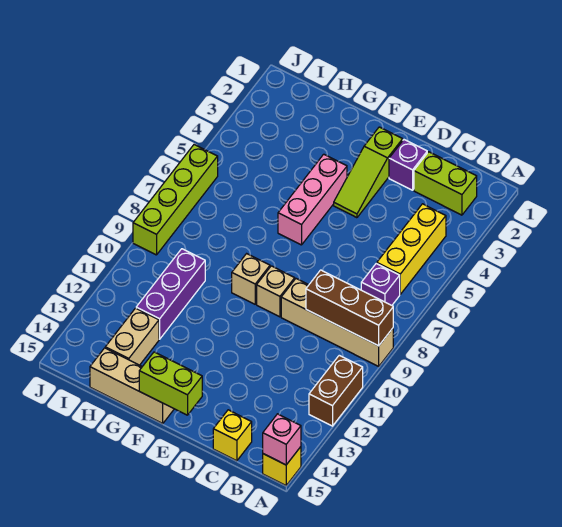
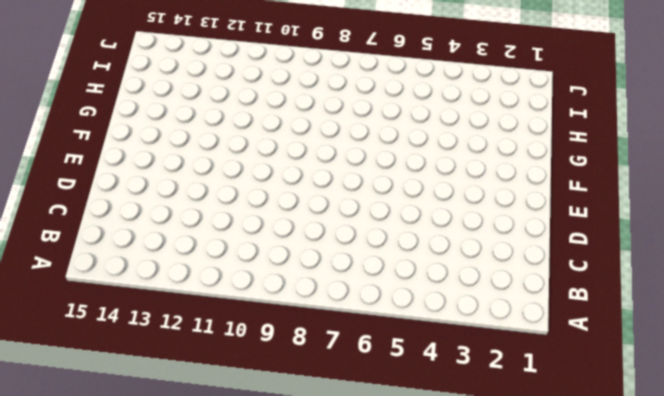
none -> tan 1x4 brick [281,279,393,366]
none -> brown 1x2 brick [309,355,363,426]
none -> yellow 1x1 brick [263,447,301,485]

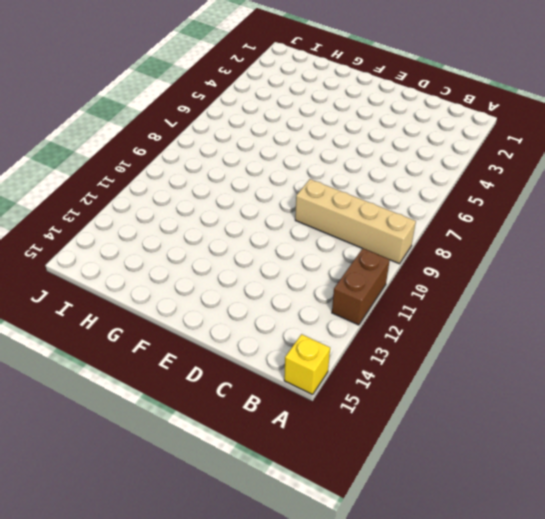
none -> lime 1x2 brick [414,152,477,215]
none -> yellow 1x3 brick [377,204,446,294]
none -> purple 1x1 brick [361,264,400,305]

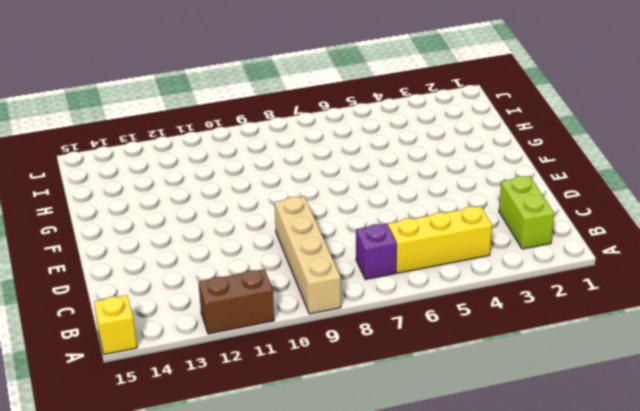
none -> yellow 1x1 brick [213,410,252,461]
none -> purple 1x1 brick [389,140,427,190]
none -> lime 1x3 slope [334,127,403,218]

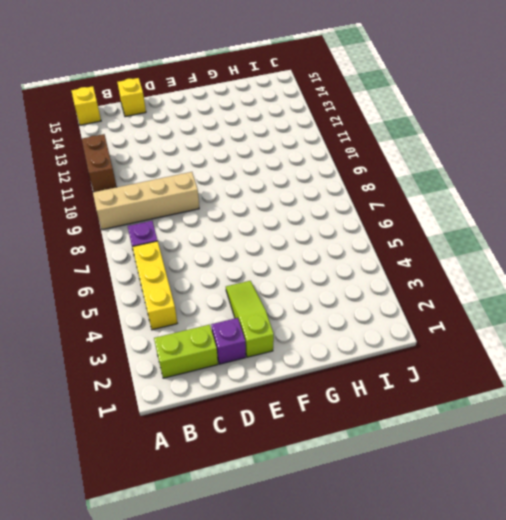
none -> tan 1x1 brick [257,266,295,317]
none -> pink 1x3 brick [278,154,347,245]
none -> tan 1x1 brick [232,254,270,304]

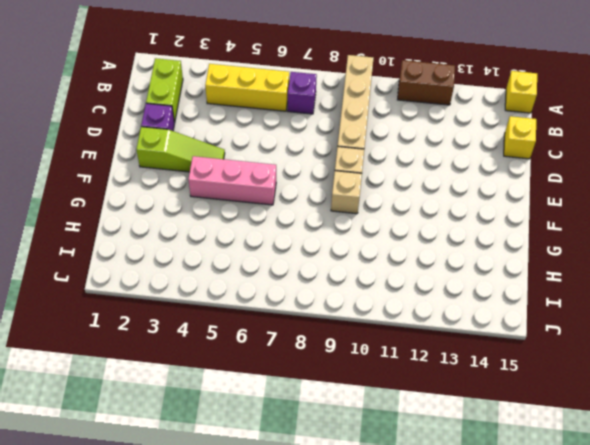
none -> tan 1x3 brick [90,348,174,424]
none -> purple 1x3 brick [136,249,205,339]
none -> tan 1x2 brick [105,308,159,365]

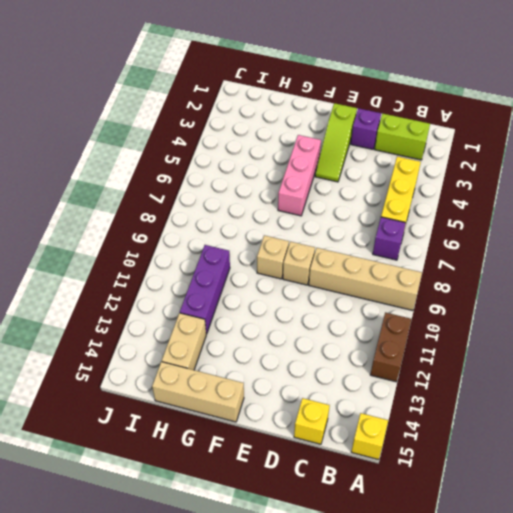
none -> lime 1x4 brick [133,145,218,255]
none -> brown 1x3 brick [306,270,393,346]
none -> pink 1x1 brick [263,414,301,465]

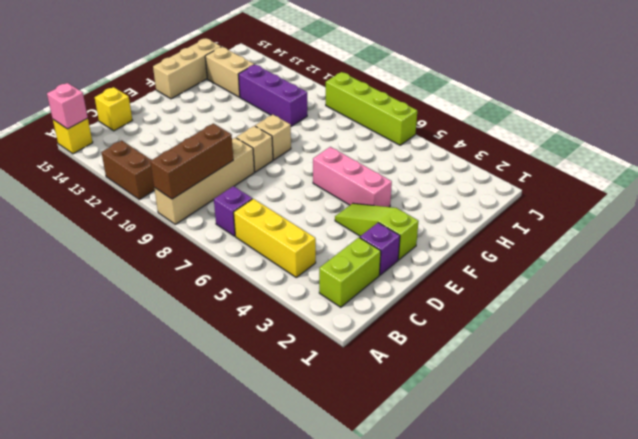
none -> lime 1x2 brick [139,352,202,415]

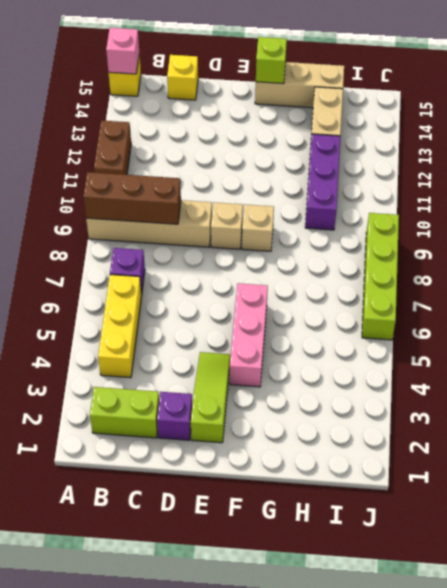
lime 1x1 brick [256,37,287,84] -> lime 1x2 brick [139,352,202,415]

